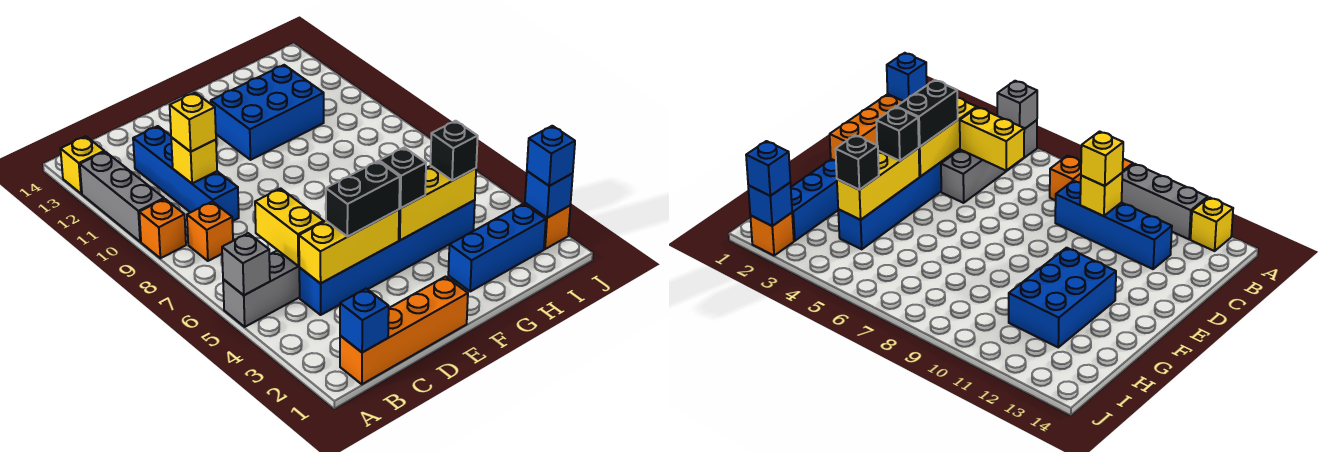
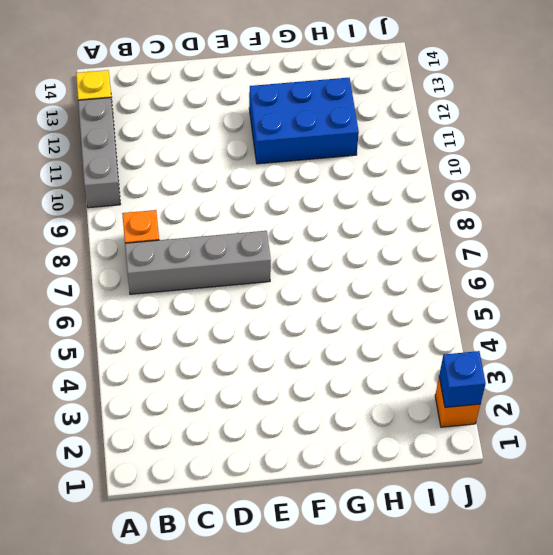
grey 1x4 brick [125,231,271,294] -> grey 1x4 brick moved to [223,250,300,327]
none -> orange 1x1 brick [139,199,186,258]
none -> orange 1x4 brick [340,277,468,384]
none -> blue 1x6 brick [299,200,475,315]

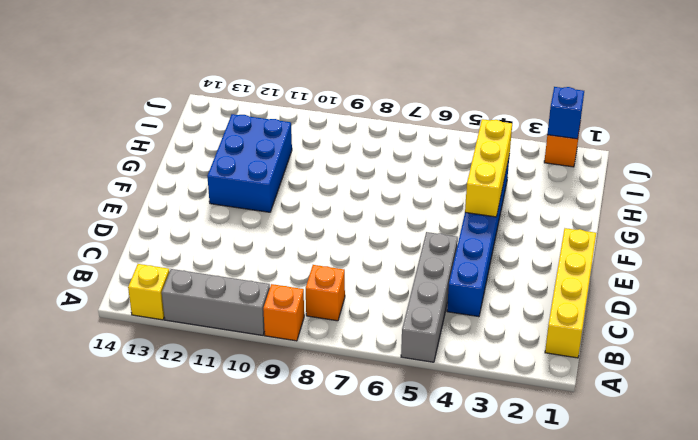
yellow 1x4 brick [545,228,596,358] -> orange 1x4 brick [340,277,468,384]
none -> blue 1x4 brick [133,126,239,221]
none -> blue 1x3 brick [448,204,546,291]
none -> grey 1x1 brick [222,233,270,295]

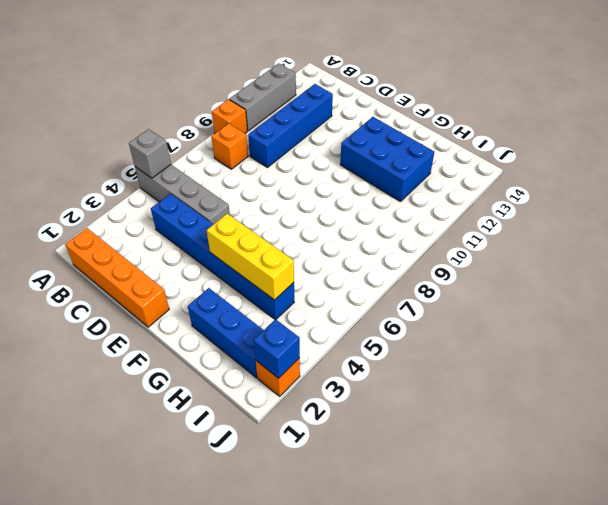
none -> yellow 1x1 brick [61,136,104,194]
none -> blue 1x1 brick [340,289,389,353]
none -> yellow 1x3 brick [299,210,399,284]

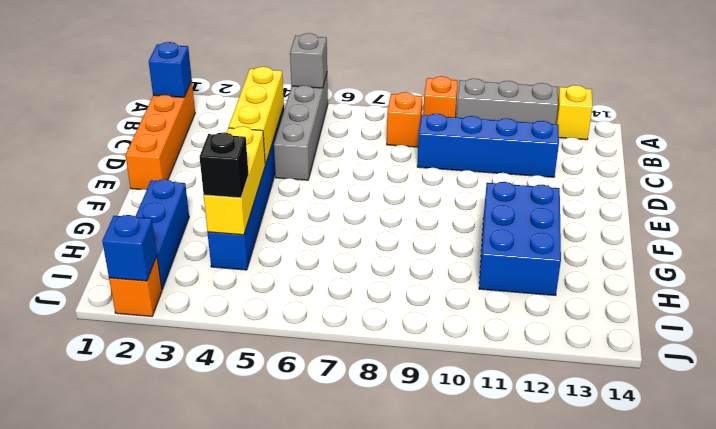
none -> yellow 1x2 brick [255,188,324,266]
none -> yellow 1x1 brick [171,137,217,183]
none -> yellow 1x1 brick [170,93,216,152]

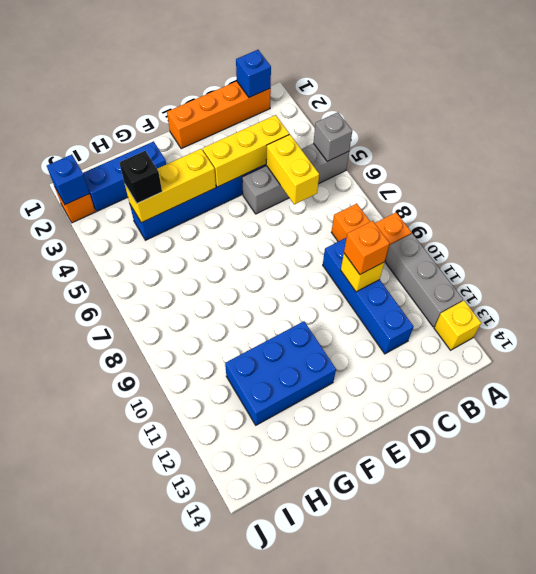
orange 1x1 brick [344,221,390,274] -> yellow 1x1 brick [170,93,216,152]
none -> black 1x2 brick [326,161,400,237]
none -> black 1x1 brick [379,147,426,208]
none -> blue 1x1 brick [527,126,575,186]

